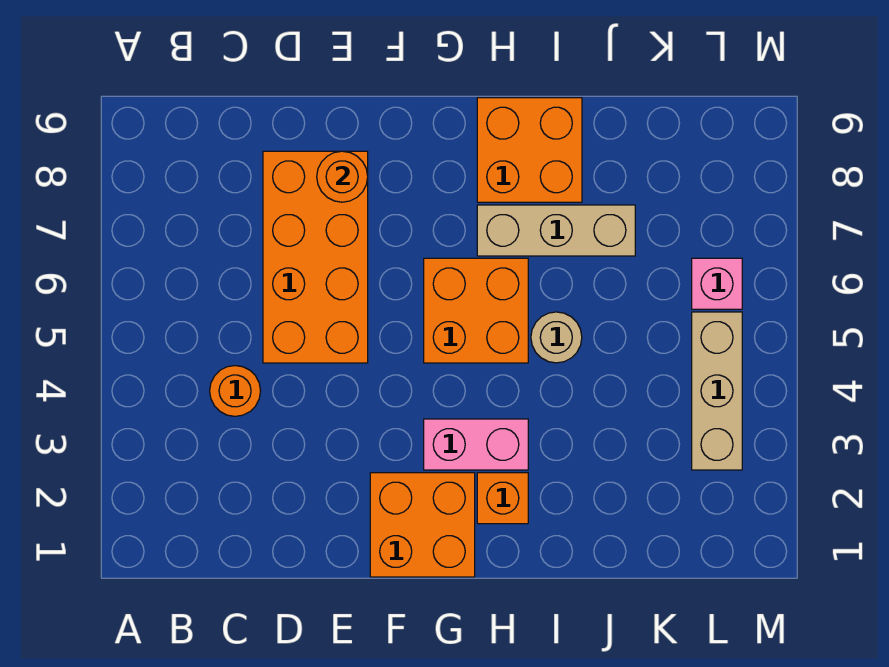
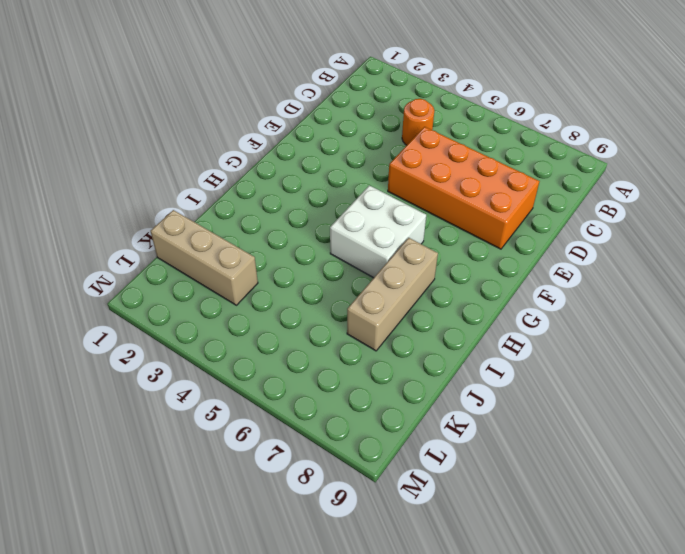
white 2x2 brick [330,185,426,278] -> orange 2x2 brick [424,258,528,363]
tan 1x3 brick [151,210,258,305] -> tan 1x3 brick moved to [692,312,742,470]
none -> orange 2x2 brick [370,473,475,577]
none -> pink 1x2 brick [424,419,528,470]
none -> orange 1x1 brick [477,473,528,524]

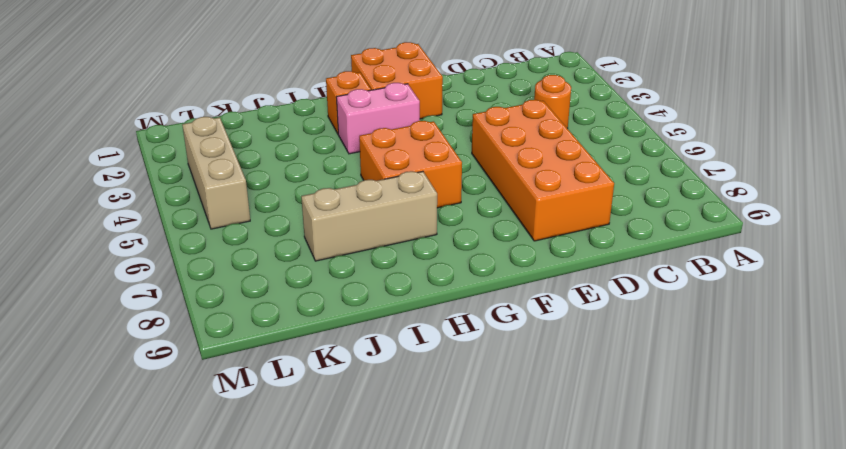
none -> orange 2x2 brick [477,98,582,202]
none -> tan 1x1 round brick [531,312,582,363]
none -> pink 1x1 brick [692,258,742,309]

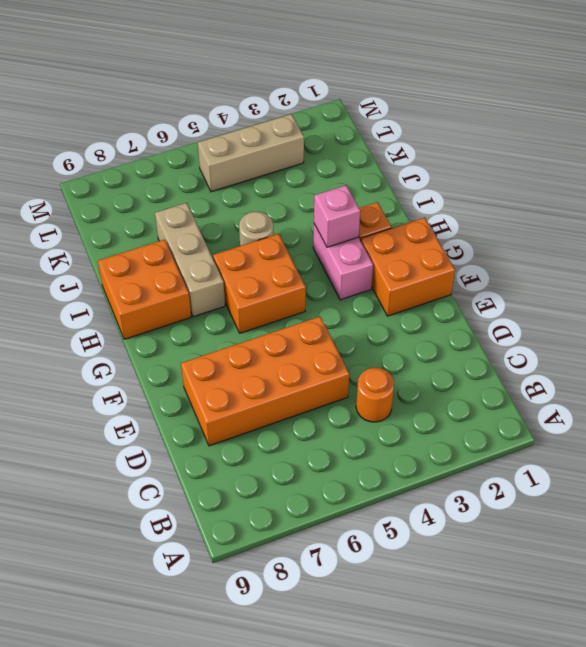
pink 1x1 brick [314,185,360,247] -> pink 1x1 brick moved to [692,258,742,309]
none -> orange 1x1 round brick [317,151,368,202]

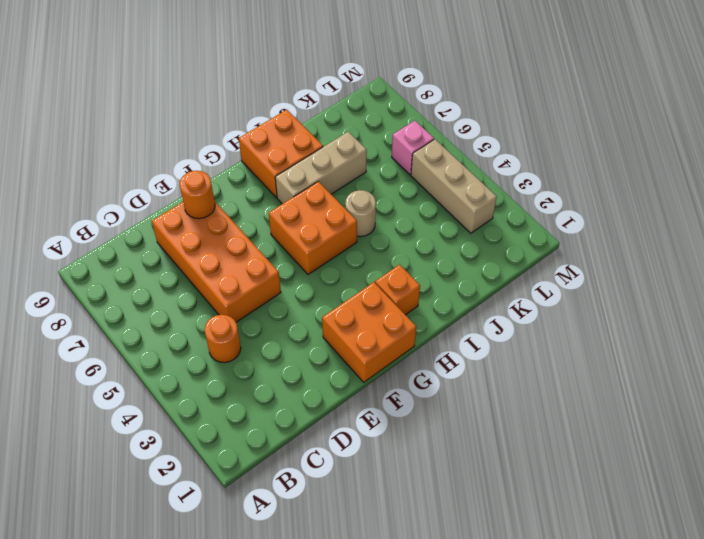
none -> pink 1x2 brick [424,419,528,470]

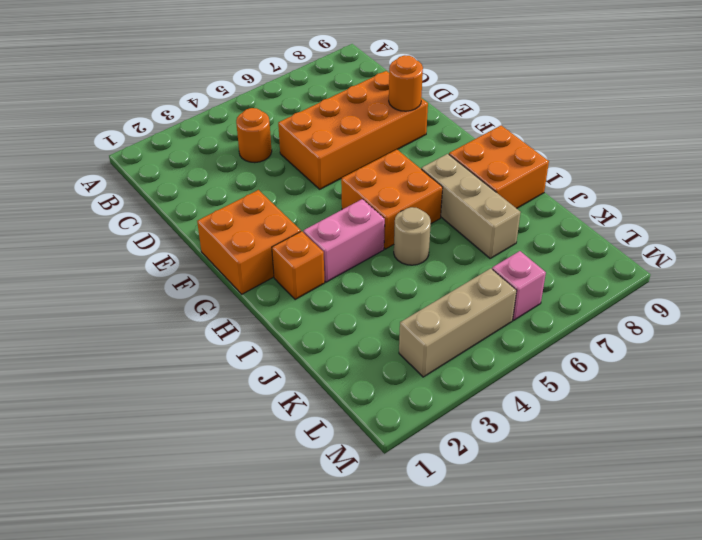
pink 1x2 brick [303,199,385,282] -> pink 1x2 brick turned to [424,419,528,470]

